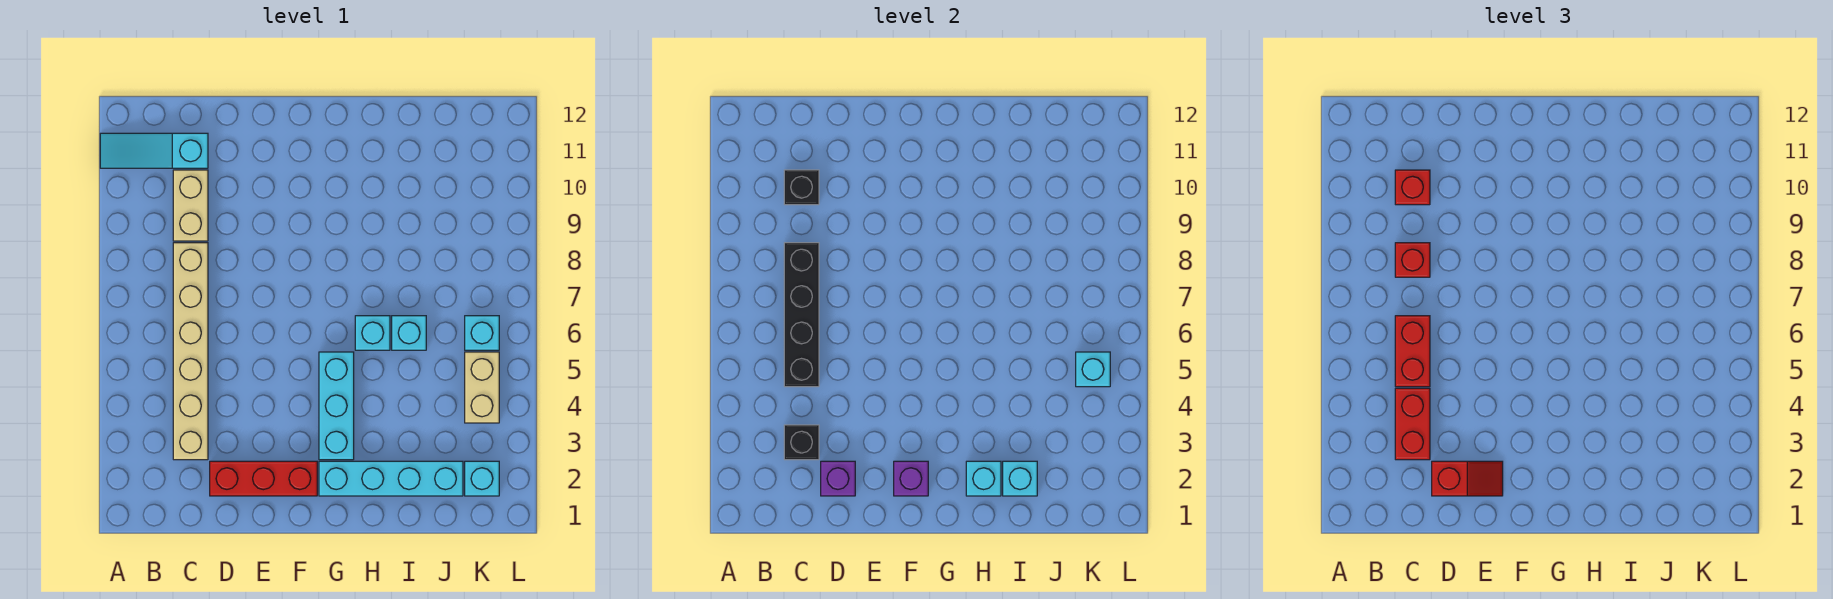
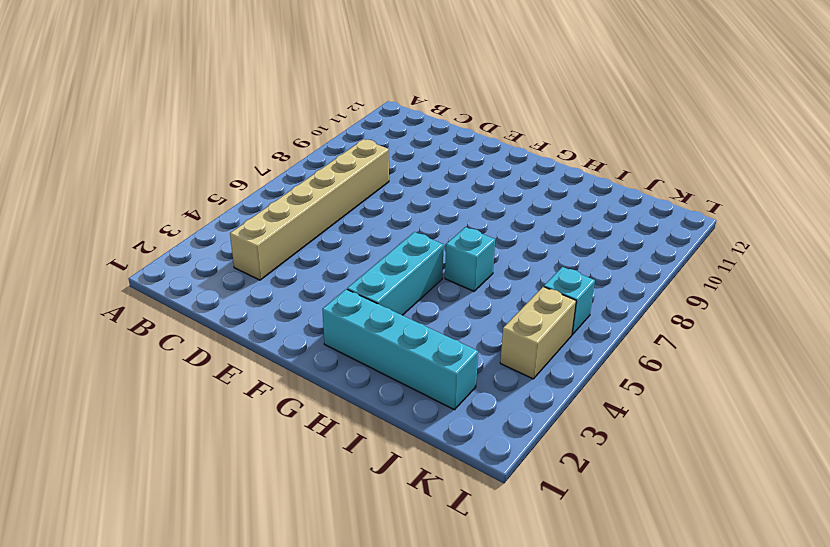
none -> cyan 1x3 slope [100,133,208,168]
none -> tan 1x2 brick [173,170,208,241]
none -> red 1x3 brick [210,461,317,496]

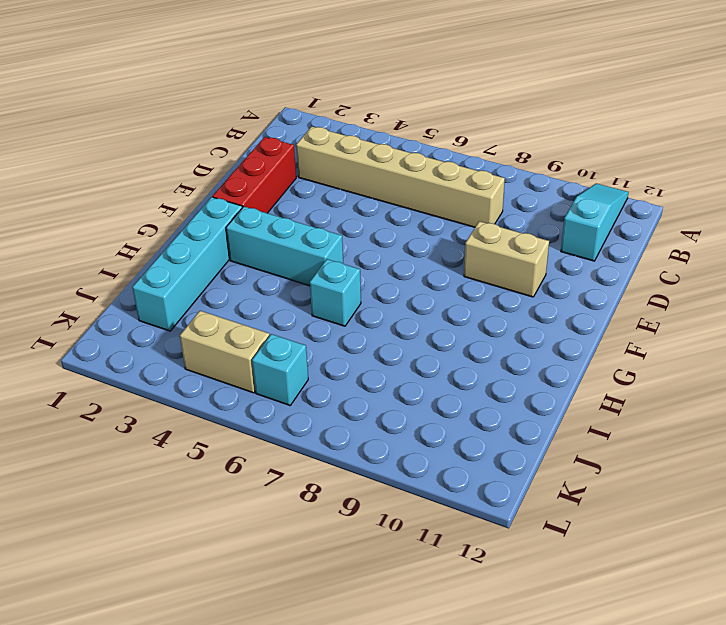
tan 1x2 brick [464,221,549,297] -> tan 1x2 brick moved to [173,170,208,241]
none -> cyan 1x1 brick [392,316,426,350]
none -> cyan 1x1 brick [465,461,499,496]
none -> black 1x1 brick [784,425,819,460]

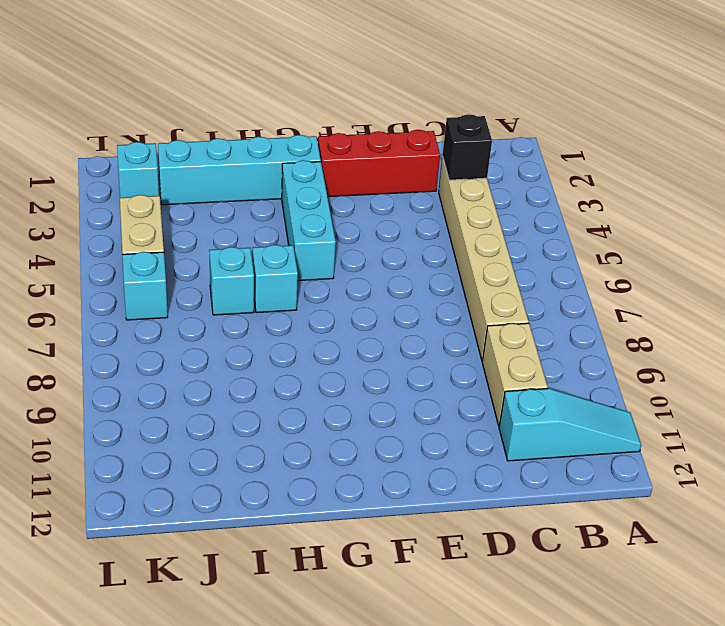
none -> black 1x4 brick [784,243,819,387]
none -> black 1x1 brick [784,170,819,205]
none -> purple 1x1 brick [821,461,855,496]

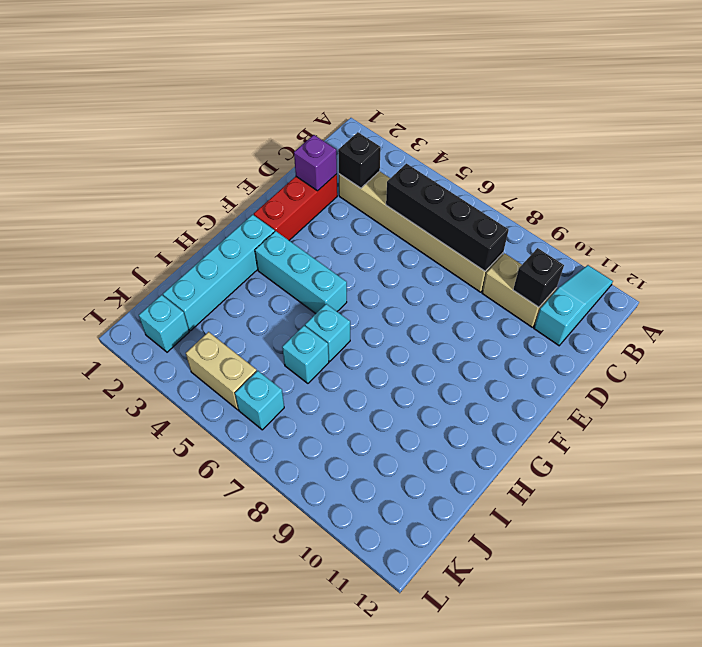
none -> purple 1x1 brick [894,461,928,496]
none -> cyan 1x1 brick [966,461,1001,496]
none -> cyan 1x1 brick [1003,461,1037,496]

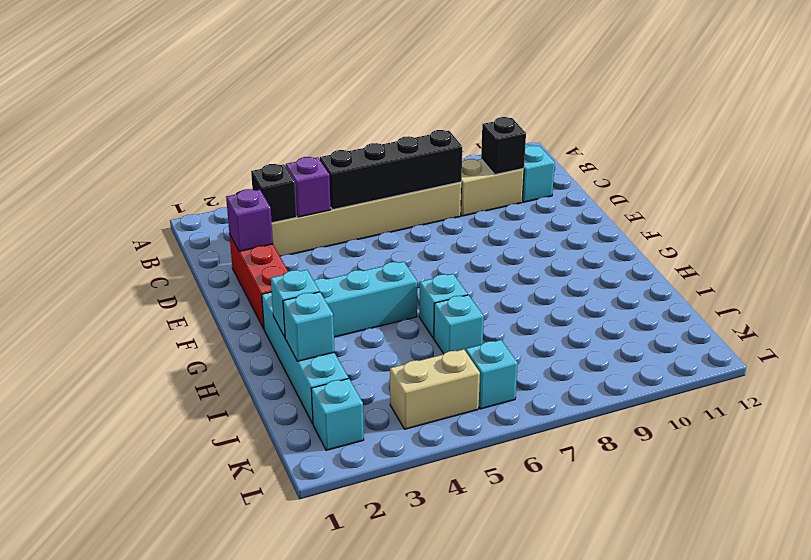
purple 1x1 brick [286,157,331,217] -> purple 1x1 brick moved to [894,461,928,496]
none -> cyan 1x1 brick [1076,352,1110,387]
none -> red 1x2 brick [1395,388,1430,460]
none -> red 1x2 brick [1395,316,1430,387]

